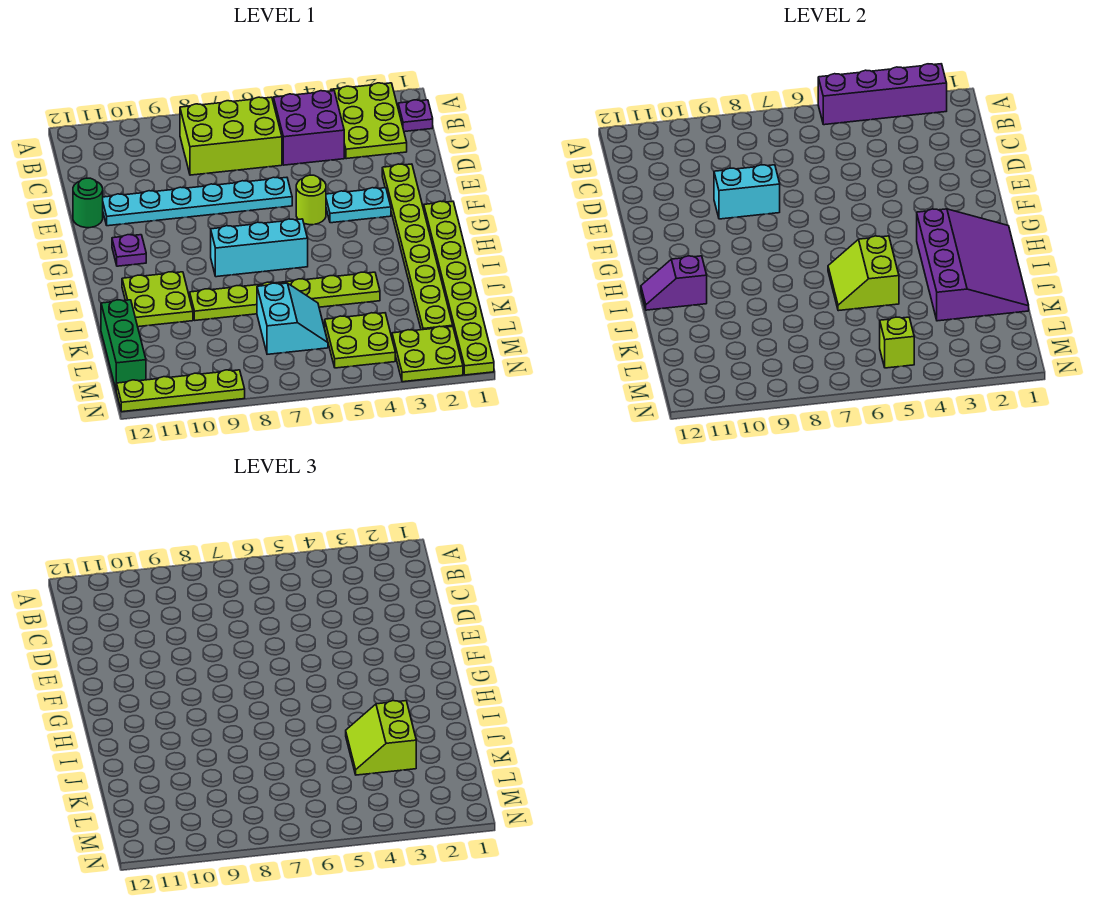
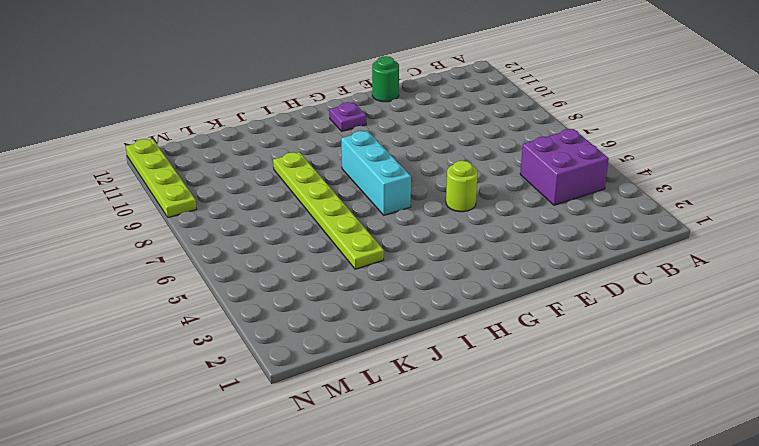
none -> lime 2x3 plate [331,83,407,159]
none -> purple 1x1 plate [398,100,433,132]
none -> lime 2x3 brick [180,97,282,175]

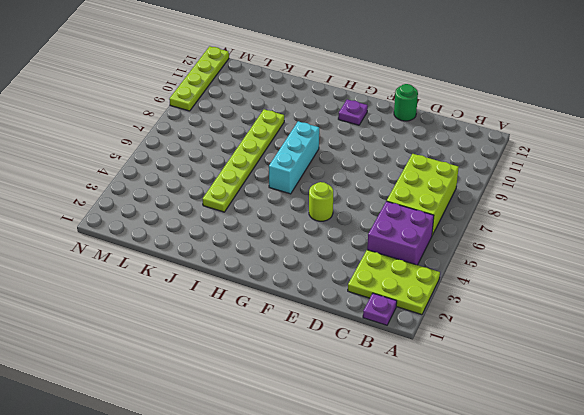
none -> lime 1x8 plate [382,164,453,330]
none -> cyan 1x6 plate [103,177,292,226]
none -> cyan 1x2 plate [326,188,391,223]

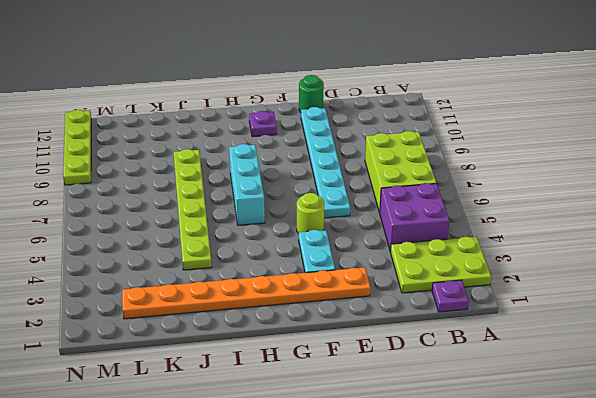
orange 1x8 plate [122,267,370,319] -> lime 1x8 plate [382,164,453,330]
none -> lime 1x8 plate [424,201,494,375]
none -> lime 2x2 plate [122,272,193,327]
none -> cyan 2x2 slope [257,283,328,354]

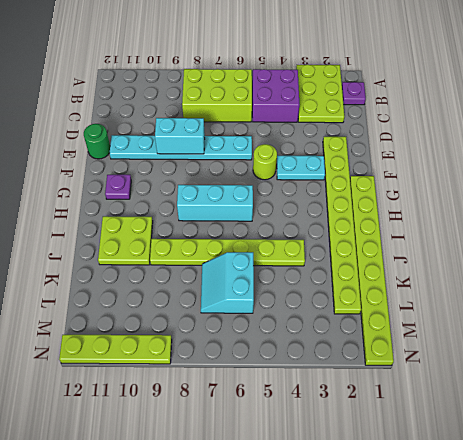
cyan 2x2 slope [201,252,254,313] -> cyan 2x2 slope turned to [257,283,328,354]
none -> green 1x3 brick [101,300,146,388]
none -> lime 2x2 plate [325,313,395,368]
none -> lime 2x2 plate [392,326,463,382]

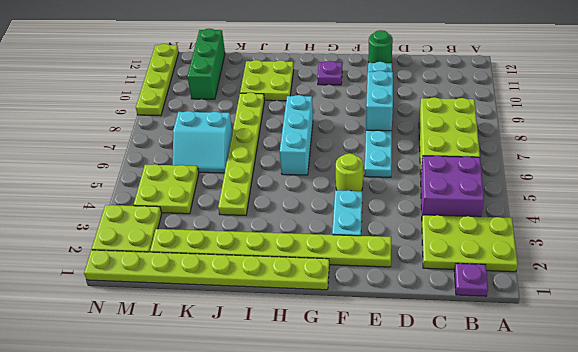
green 1x3 brick [187,29,225,99] -> green 1x3 brick turned to [101,300,146,388]
none -> purple 1x4 brick [818,64,947,125]
none -> purple 3x4 slope [917,209,1029,321]
none -> lime 2x2 slope [828,236,899,311]

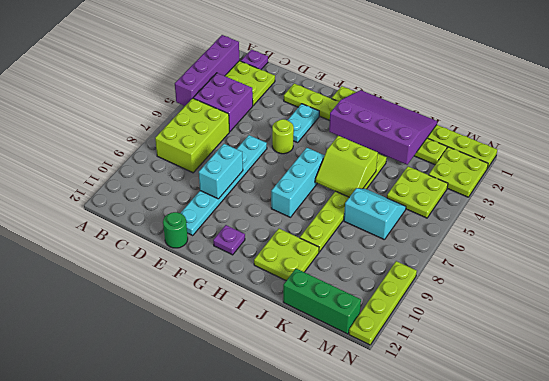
none -> purple 1x2 slope [641,256,707,310]
none -> lime 1x1 brick [880,317,914,368]
none -> lime 2x2 slope [346,701,416,775]

